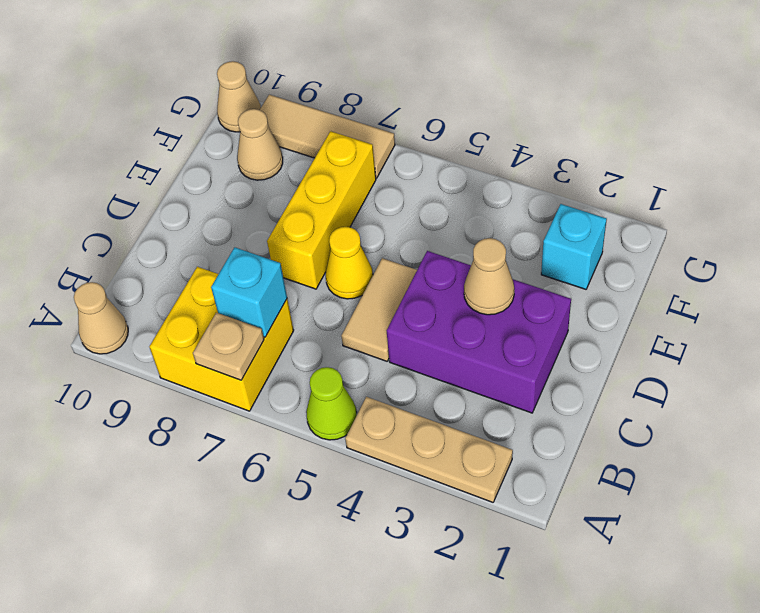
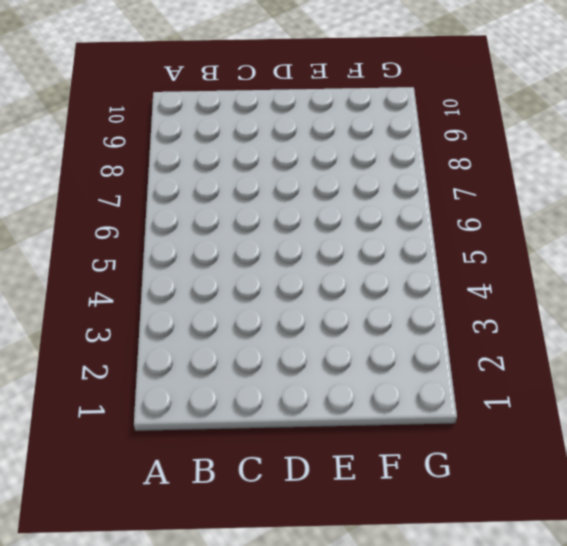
none -> tan 1x3 plate [345,397,513,502]
none -> lime 1x1 cone [306,367,357,440]
none -> yellow 2x2 brick [149,267,294,411]

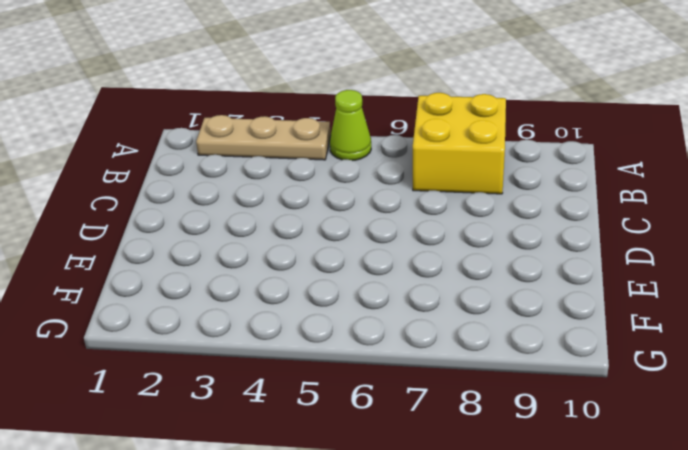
none -> tan 1x1 cone [74,282,128,354]
none -> purple 2x3 brick [387,251,571,413]
none -> tan 1x2 tile [341,258,417,361]

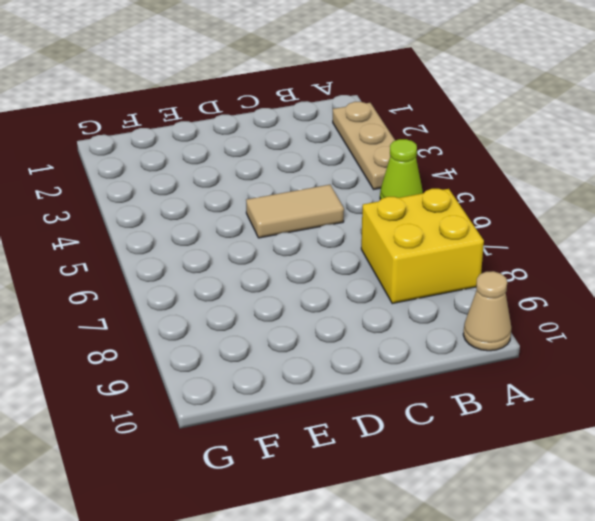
none -> purple 2x3 brick [387,251,571,413]
none -> yellow 1x1 cone [326,227,373,299]
none -> yellow 1x3 brick [267,131,376,289]

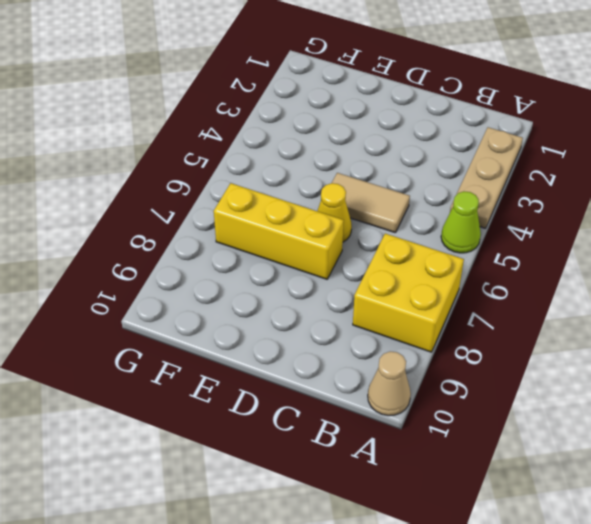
none -> purple 2x3 brick [387,251,571,413]
none -> cyan 1x1 brick [541,204,607,289]
none -> tan 1x1 cone [237,109,283,180]

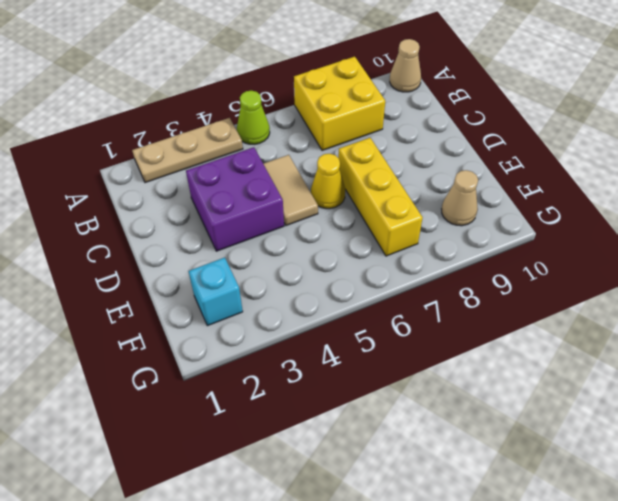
purple 2x2 brick [186,147,284,251] -> purple 2x3 brick [387,251,571,413]
none -> tan 1x3 tile [260,95,395,178]
none -> tan 1x1 cone [217,61,261,132]
none -> tan 1x1 plate [193,313,264,380]

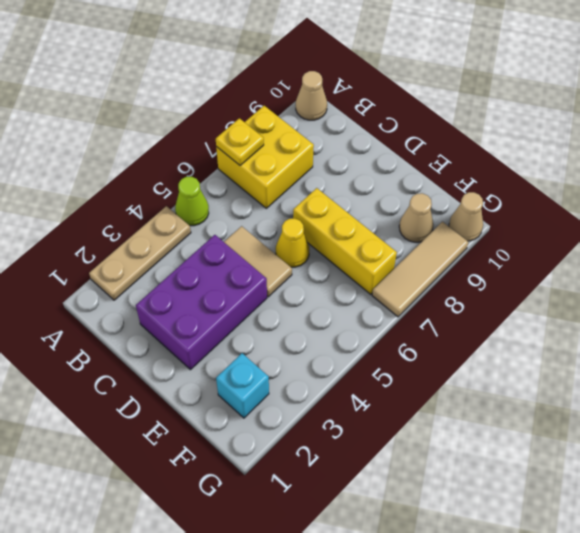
yellow 1x1 plate [216,118,264,165] -> tan 1x1 plate [193,313,264,380]
none -> cyan 1x1 brick [211,247,287,337]
none -> tan 1x1 cone [464,238,514,315]

